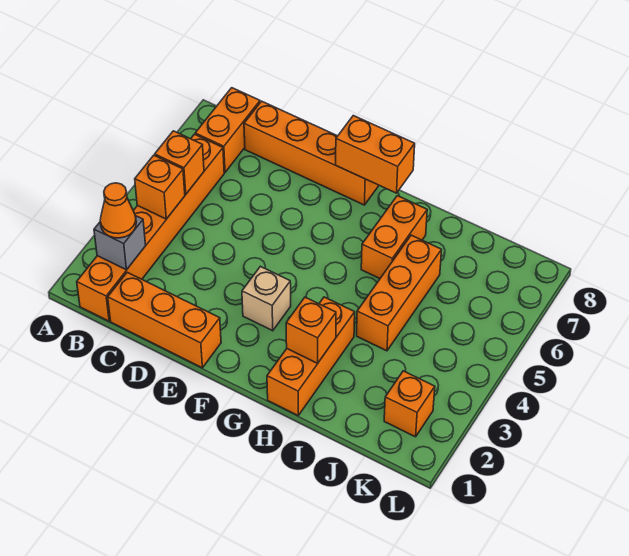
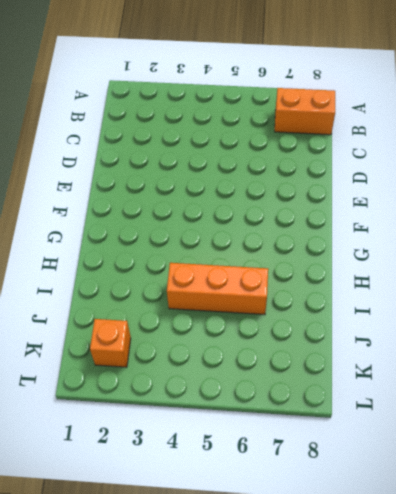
none -> orange 1x6 brick [77,134,224,321]
none -> orange 1x3 brick [108,272,221,368]
none -> orange 1x4 brick [244,101,379,205]

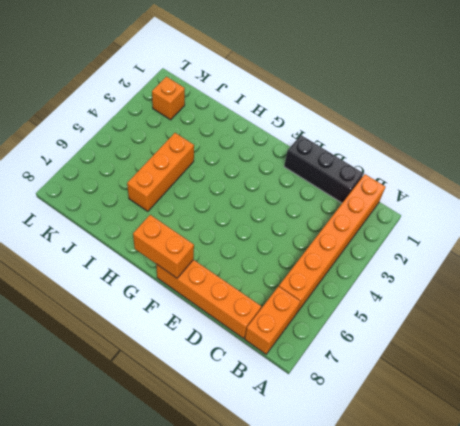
black 1x3 brick [284,135,364,203] -> orange 1x3 brick [108,272,221,368]
none -> tan 1x1 brick [242,266,291,331]
none -> orange 1x3 brick [267,297,355,415]
none -> orange 1x2 brick [361,196,427,278]

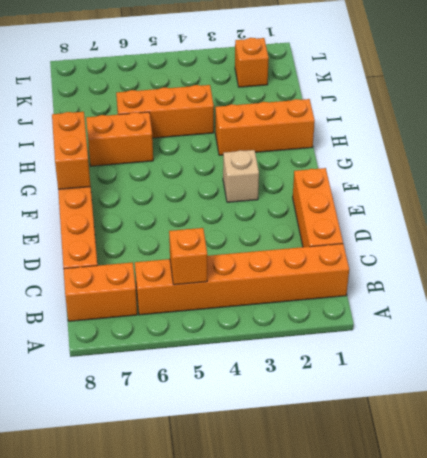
none -> grey 1x1 brick [94,216,146,270]
none -> orange 1x1 brick [135,155,185,219]
none -> orange 1x1 brick [286,297,336,363]

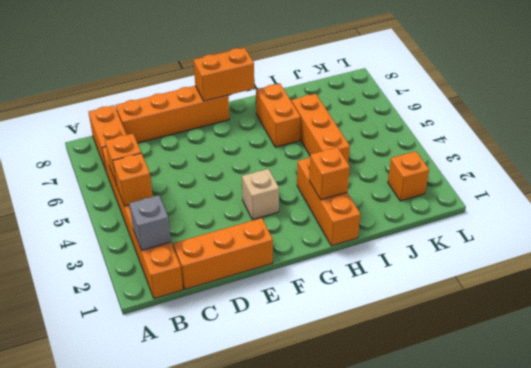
none -> orange 1x1 cone [100,183,136,238]

